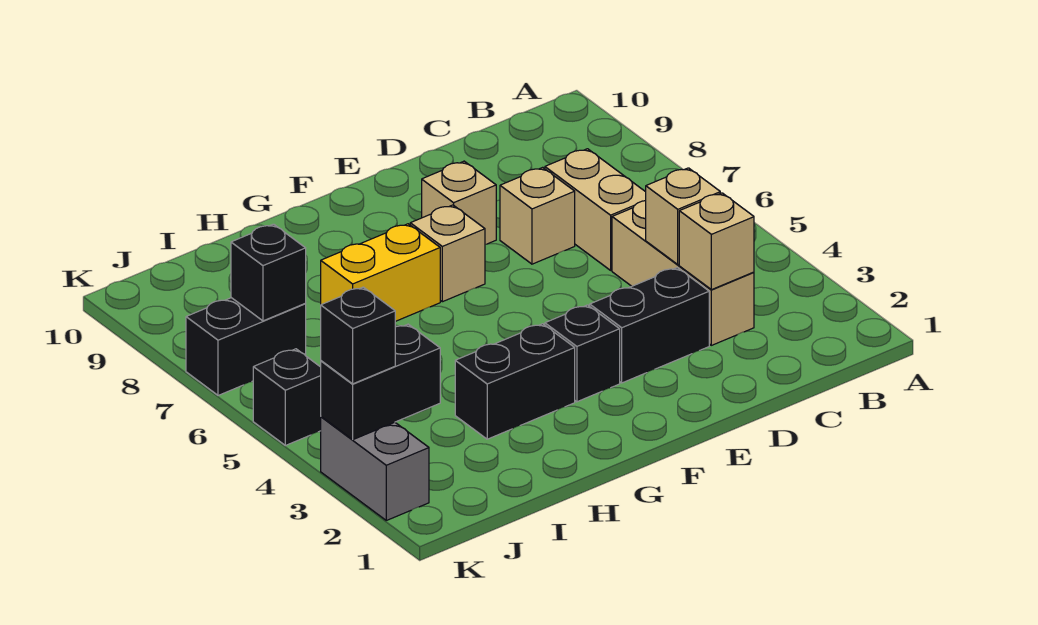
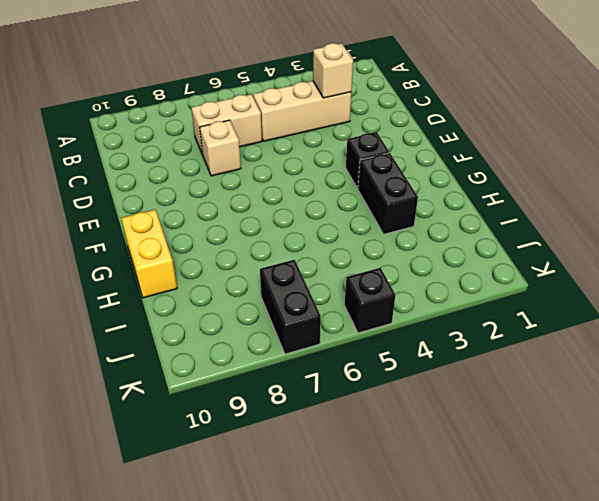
yellow 1x2 brick [121,210,177,298] -> yellow 1x2 brick moved to [321,224,440,321]
none -> black 1x2 brick [590,268,709,383]
none -> tan 1x1 brick [422,161,496,244]
none -> tan 1x1 brick [410,205,485,302]

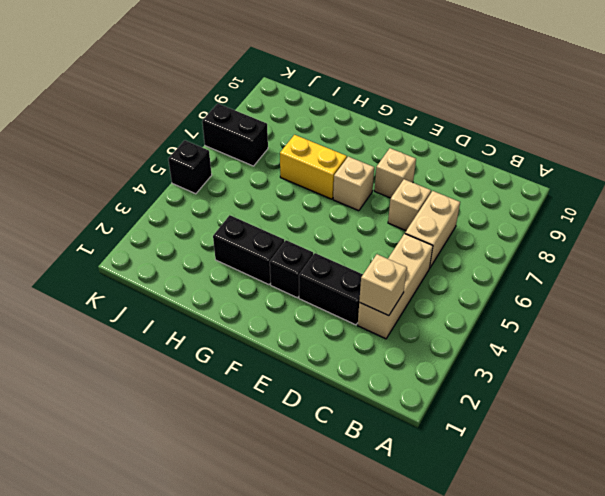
none -> grey 1x2 brick [321,417,429,520]
none -> tan 1x1 brick [646,168,720,264]
none -> black 1x2 brick [321,324,440,440]

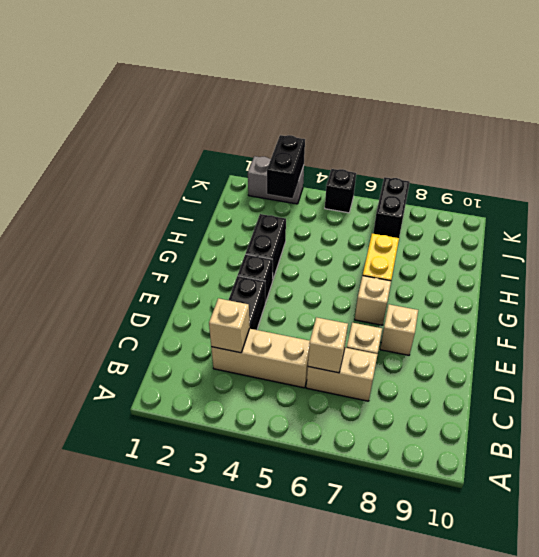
tan 1x1 brick [308,317,348,373] -> tan 1x1 brick moved to [646,168,720,264]
none -> black 1x1 brick [231,224,306,321]
none -> black 1x1 brick [321,287,395,384]

